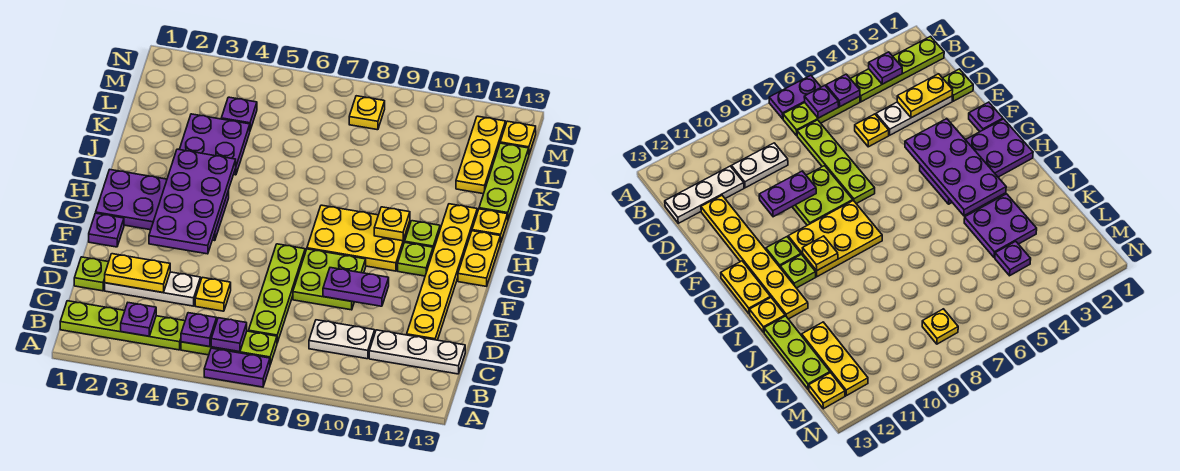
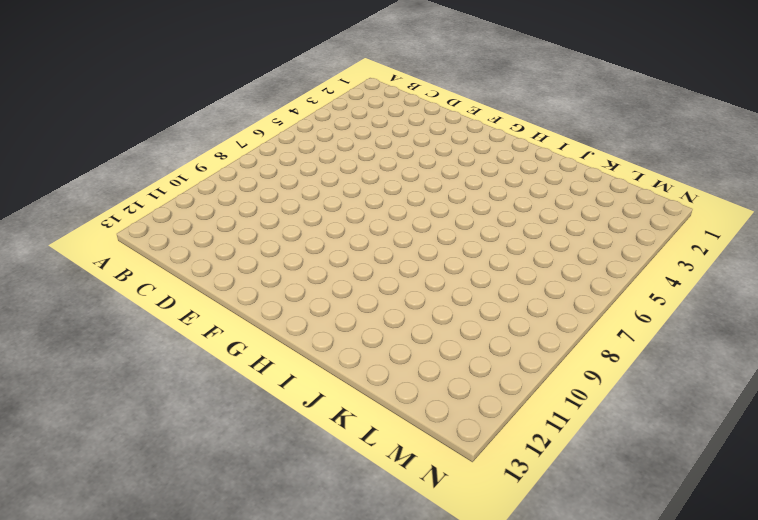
none -> purple 1x2 plate [204,348,270,387]
none -> lime 1x4 plate [60,301,185,350]
none -> lime 1x3 plate [181,331,277,364]
none -> lime 1x4 plate [249,244,305,343]

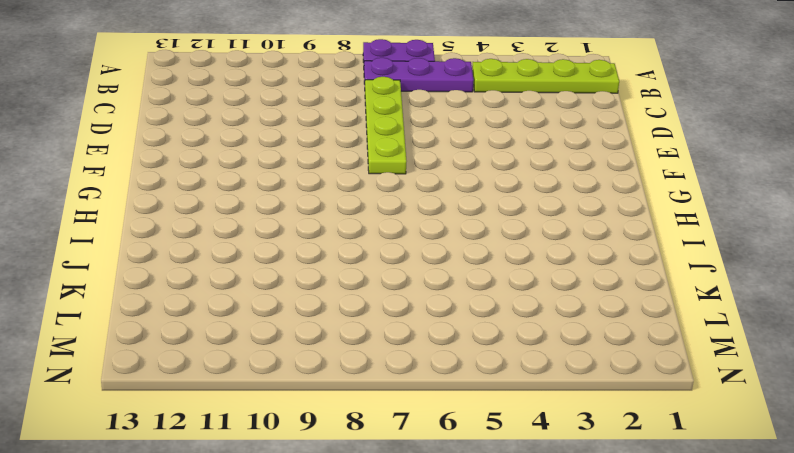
purple 1x3 plate [364,58,474,92] -> lime 1x3 plate [181,331,277,364]
none -> white 1x2 plate [309,320,375,359]
none -> white 1x3 plate [369,330,465,374]
none -> lime 1x1 plate [74,257,108,291]
none -> white 1x3 plate [105,272,200,306]

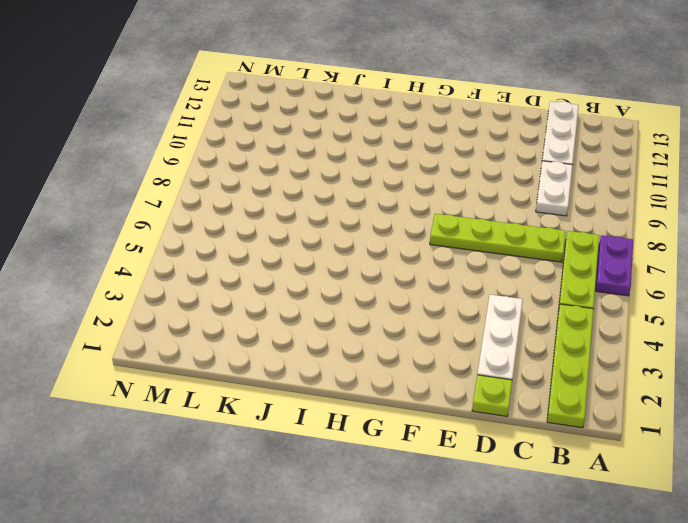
none -> yellow 1x1 plate [195,277,231,311]
none -> yellow 1x6 plate [407,204,477,340]
none -> lime 2x2 plate [293,249,366,310]
none -> purple 1x1 plate [89,213,124,247]

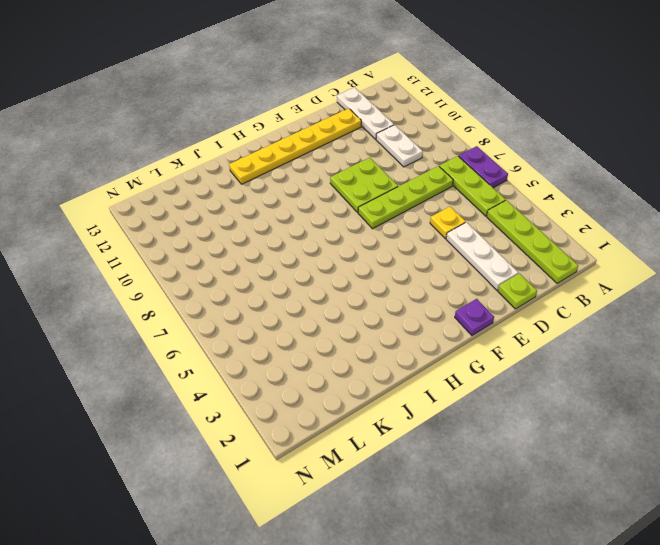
none -> purple 2x4 plate [96,170,229,241]
none -> yellow 2x3 plate [307,205,410,271]
none -> lime 1x1 plate [398,242,433,276]
none -> yellow 1x2 plate [458,231,501,286]

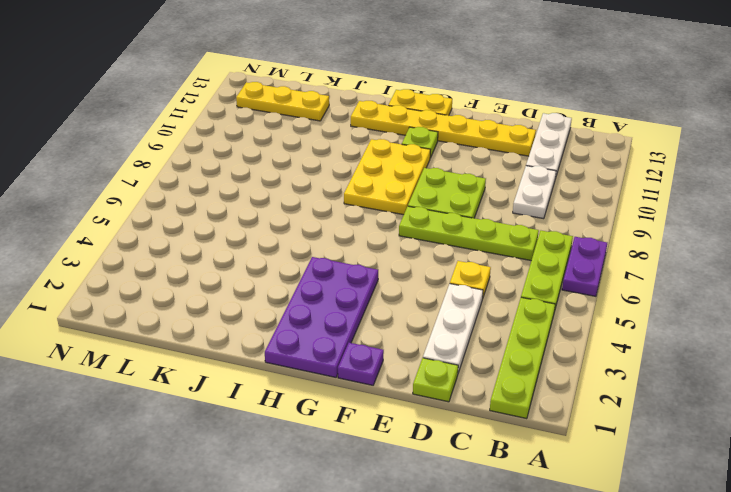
none -> lime 1x1 plate [405,221,440,250]
none -> yellow 1x1 plate [472,209,508,242]
none -> purple 2x2 plate [179,114,250,175]
none -> lime 1x3 plate [479,143,529,219]

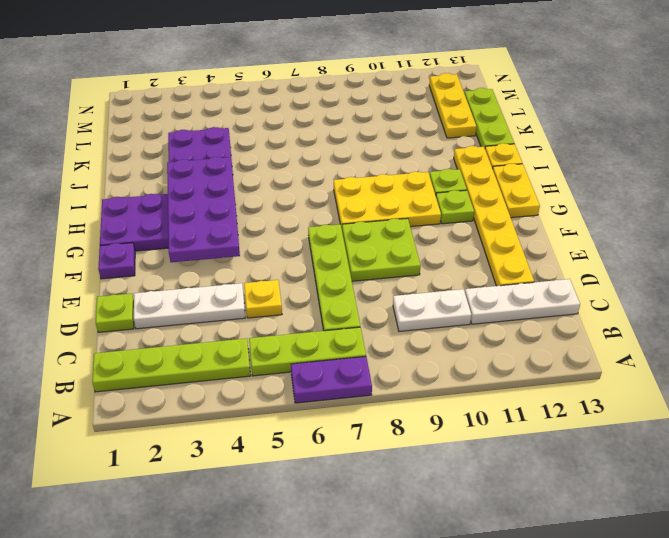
none -> purple 1x1 plate [221,97,257,130]
none -> yellow 1x1 plate [349,96,385,130]
none -> yellow 1x1 plate [500,121,536,154]
none -> purple 1x1 plate [121,303,156,336]

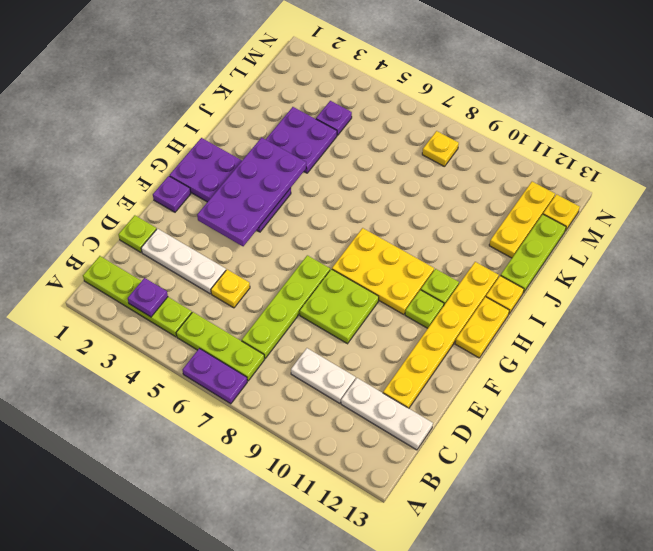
none -> purple 1x1 plate [181,313,217,347]
none -> purple 1x1 plate [211,318,247,352]
none -> yellow 1x2 plate [105,254,170,293]
none -> purple 1x2 plate [323,268,389,306]

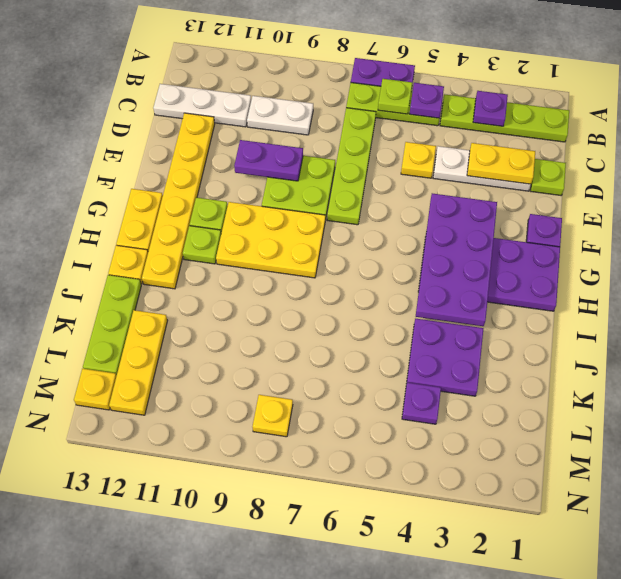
lime 1x1 plate [378,79,412,114] -> purple 1x1 plate [211,318,247,352]
none -> yellow 1x1 plate [374,207,410,241]

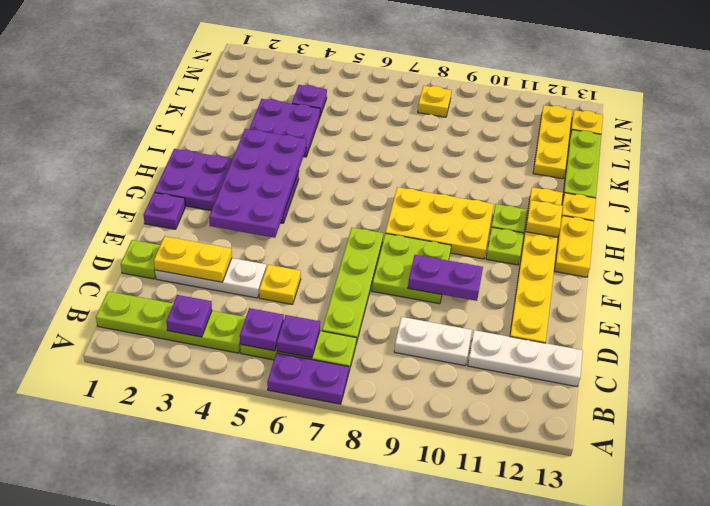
yellow 1x1 plate [526,200,563,237] -> yellow 1x1 plate moved to [374,207,410,241]

